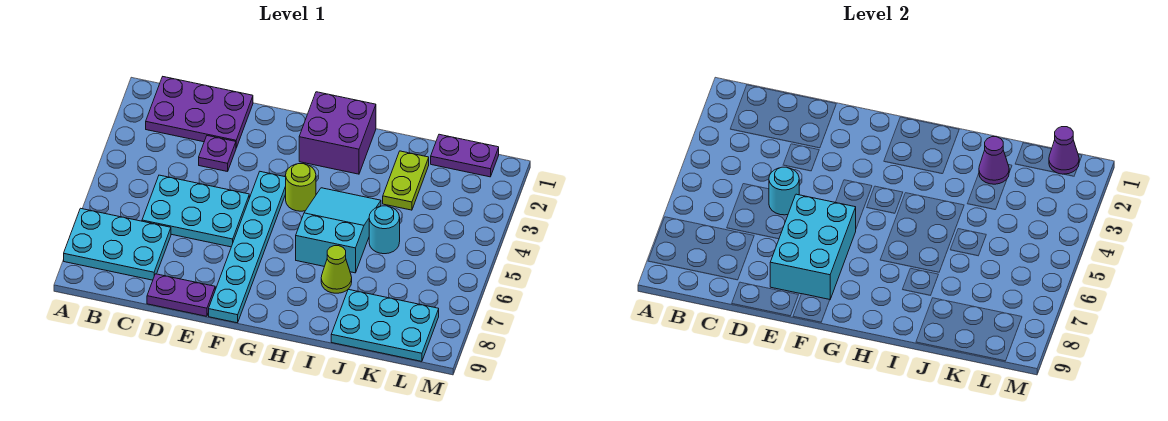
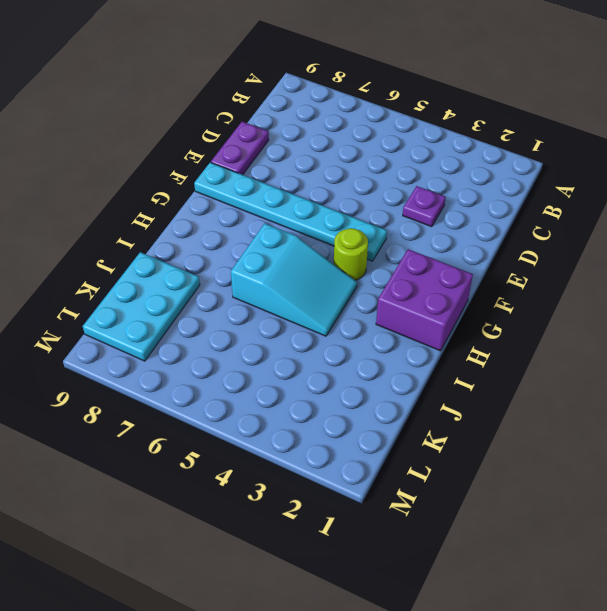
none -> cyan 2x3 plate [64,208,171,280]
none -> purple 2x3 plate [146,77,253,148]
none -> cyan 2x3 plate [142,175,249,247]

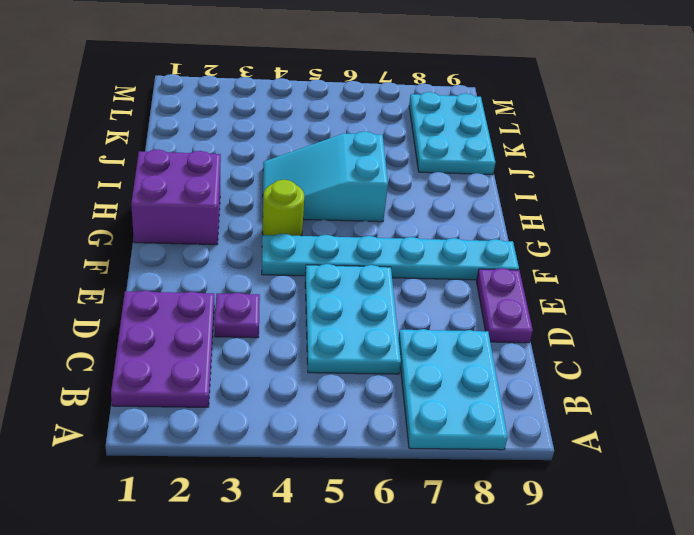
none -> lime 1x1 cone [321,246,352,293]
none -> lime 1x2 plate [383,151,429,210]
none -> cyan 1x1 round brick [369,206,400,254]

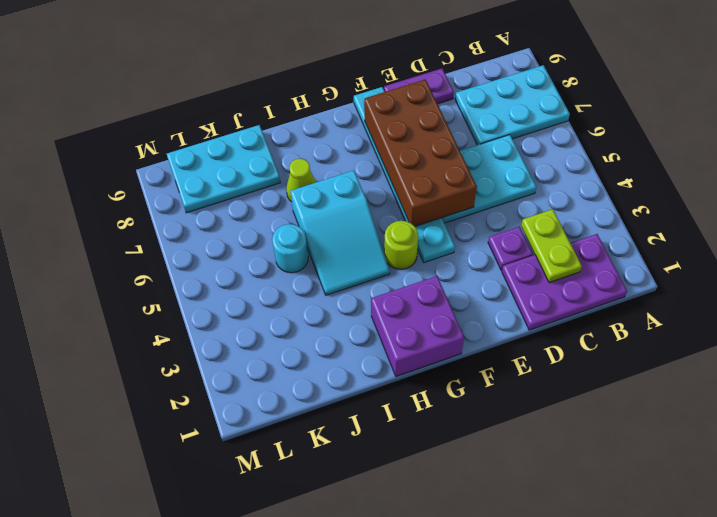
lime 1x2 plate [521,209,582,283] -> lime 1x2 plate moved to [383,151,429,210]
brown 2x4 brick [364,79,477,226] -> cyan 2x3 brick [770,194,856,299]
none -> purple 1x2 plate [431,134,499,177]
none -> cyan 1x1 round brick [769,167,799,215]
none -> purple 1x1 cone [979,137,1009,184]

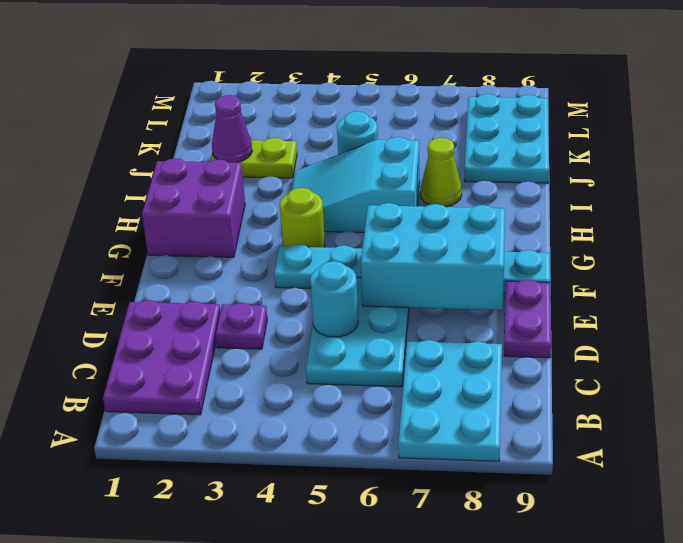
none -> purple 1x2 plate [431,134,499,177]
none -> purple 1x1 cone [1049,127,1079,174]

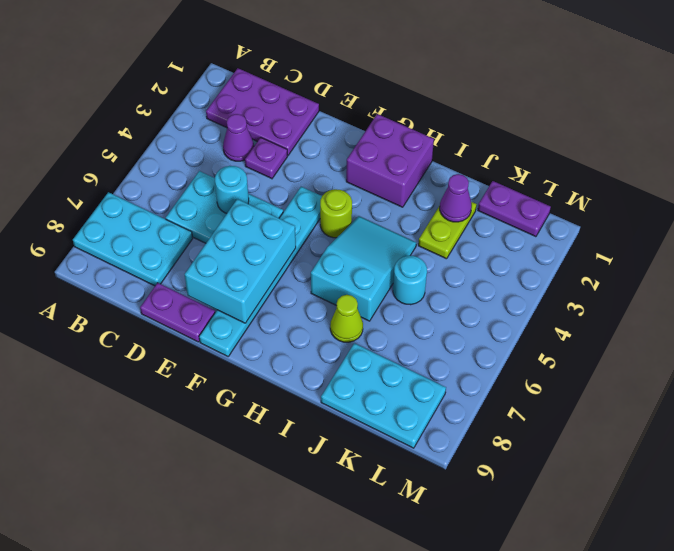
purple 1x1 cone [223,114,254,161] -> purple 1x1 cone moved to [1049,127,1079,174]

